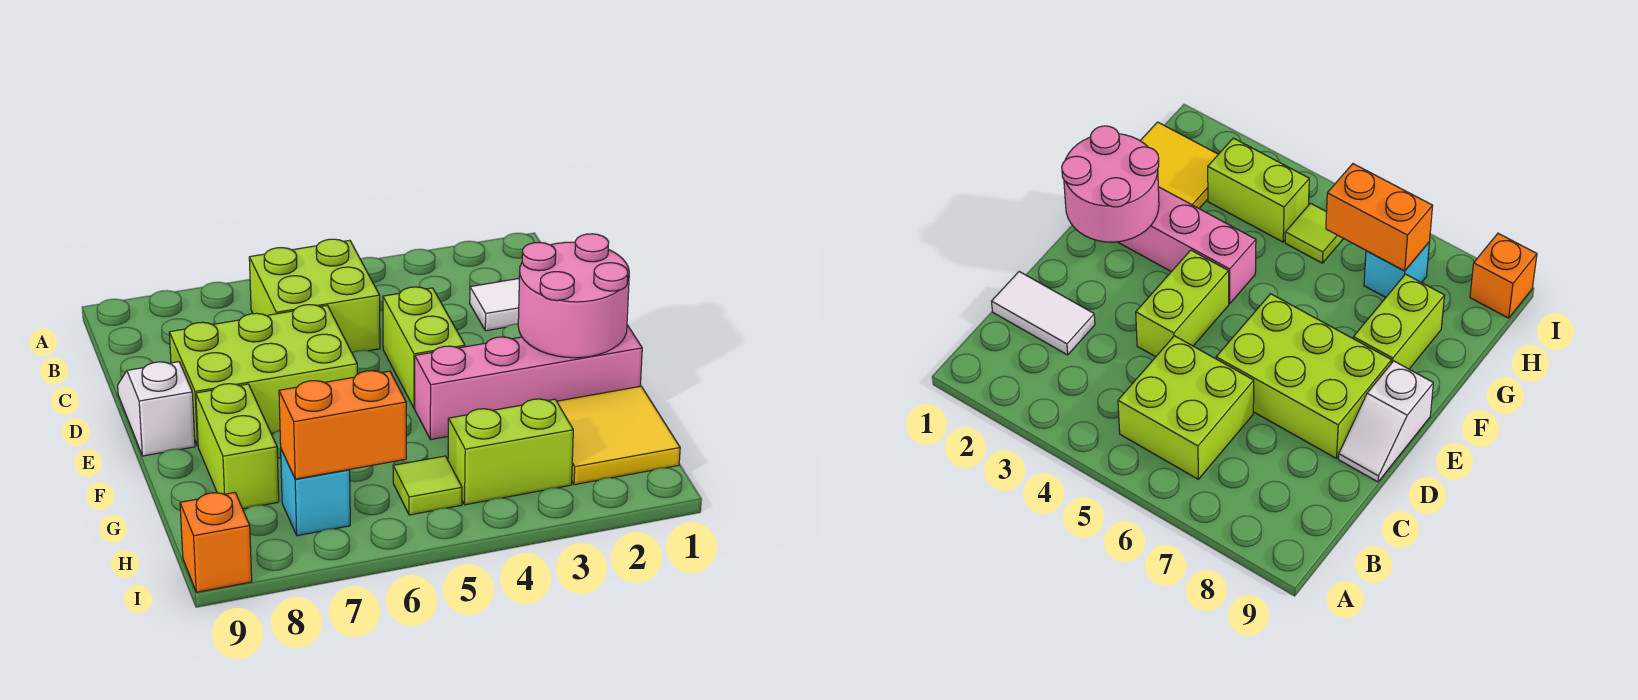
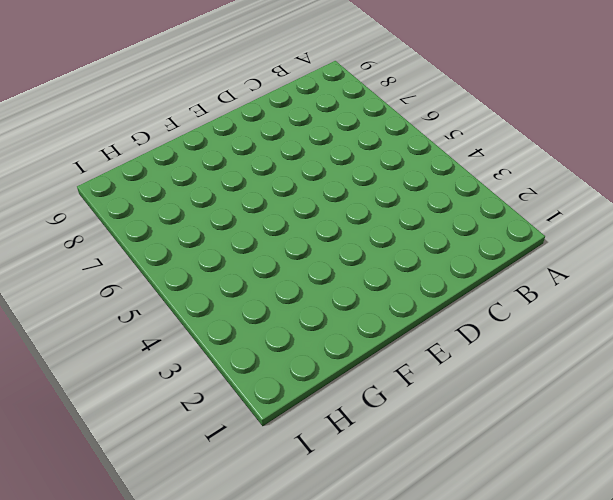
none -> lime 2x2 brick [249,239,380,353]
none -> white 1x2 tile [470,279,519,331]
none -> lime 1x2 brick [383,287,465,408]

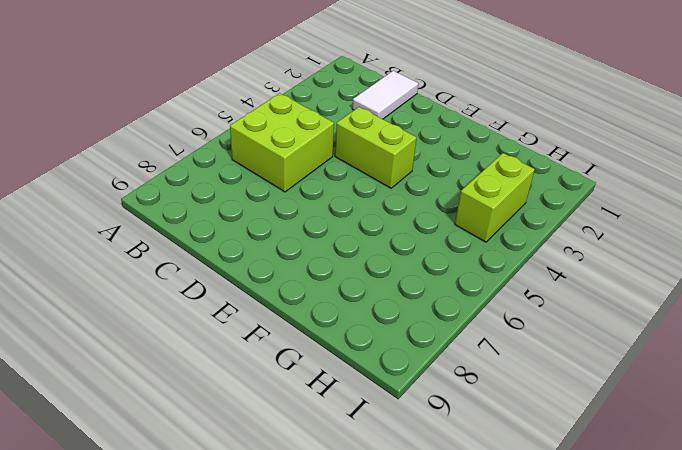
none -> lime 2x3 brick [169,305,357,446]
none -> white 1x2 slope [118,362,195,456]
none -> pink 1x4 brick [415,325,642,440]

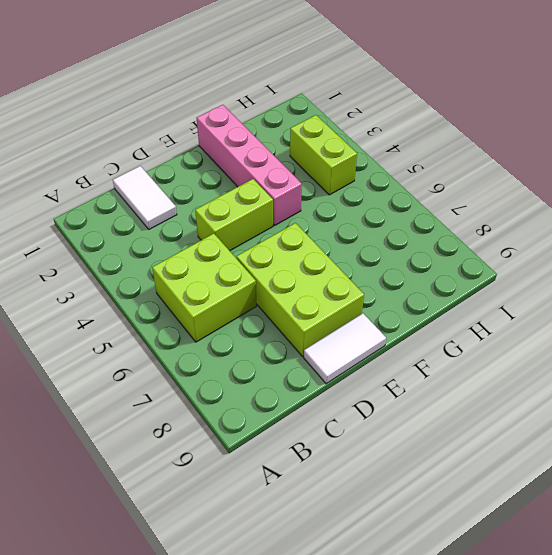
white 1x2 tile [304,313,386,384] -> white 1x2 slope [118,362,195,456]
none -> lime 1x2 brick [196,384,279,509]
none -> yellow 2x2 tile [557,386,680,485]
none -> lime 1x1 tile [393,456,462,515]

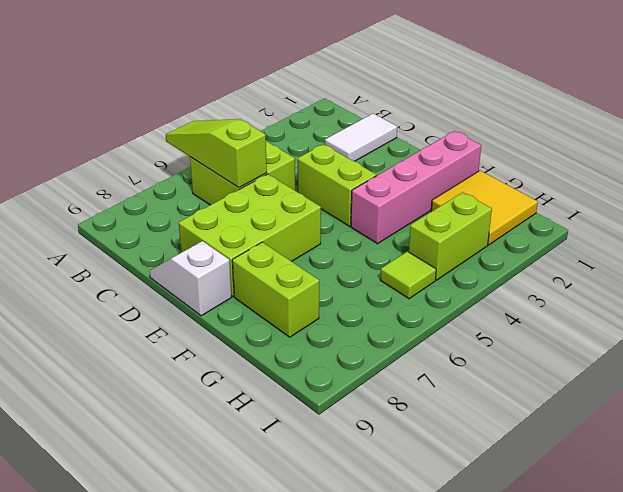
lime 1x3 slope [166,119,267,188] -> none
none -> cyan 1x1 brick [281,450,350,536]
none -> orange 1x1 brick [180,492,252,592]
none -> pink 2x2 round brick [518,234,629,358]

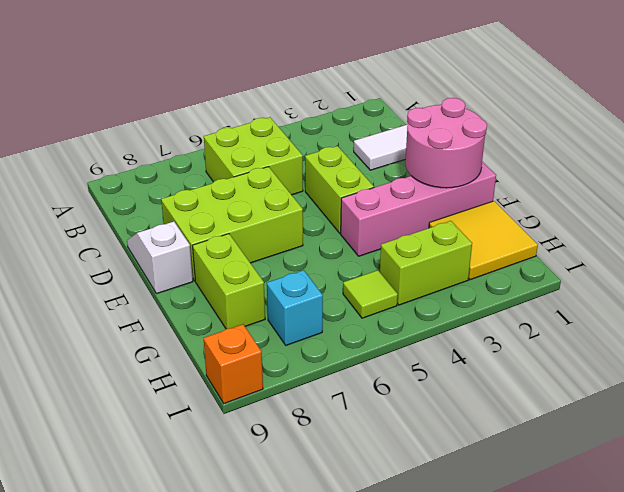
none -> orange 1x2 brick [279,371,406,479]

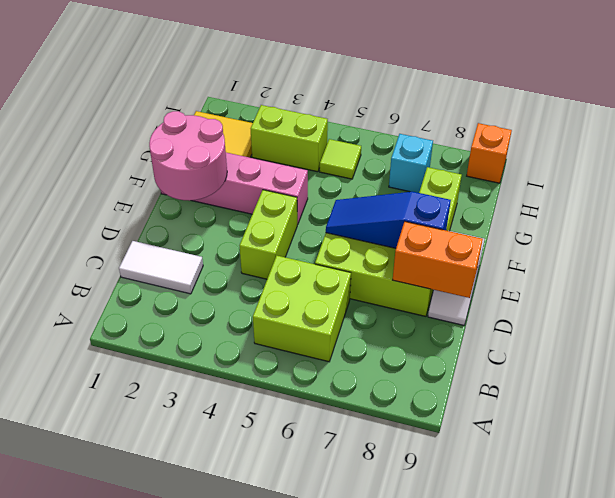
orange 1x2 brick [393,222,483,298] -> orange 1x2 brick moved to [279,371,406,479]
blue 1x3 slope [326,192,451,248] -> none

